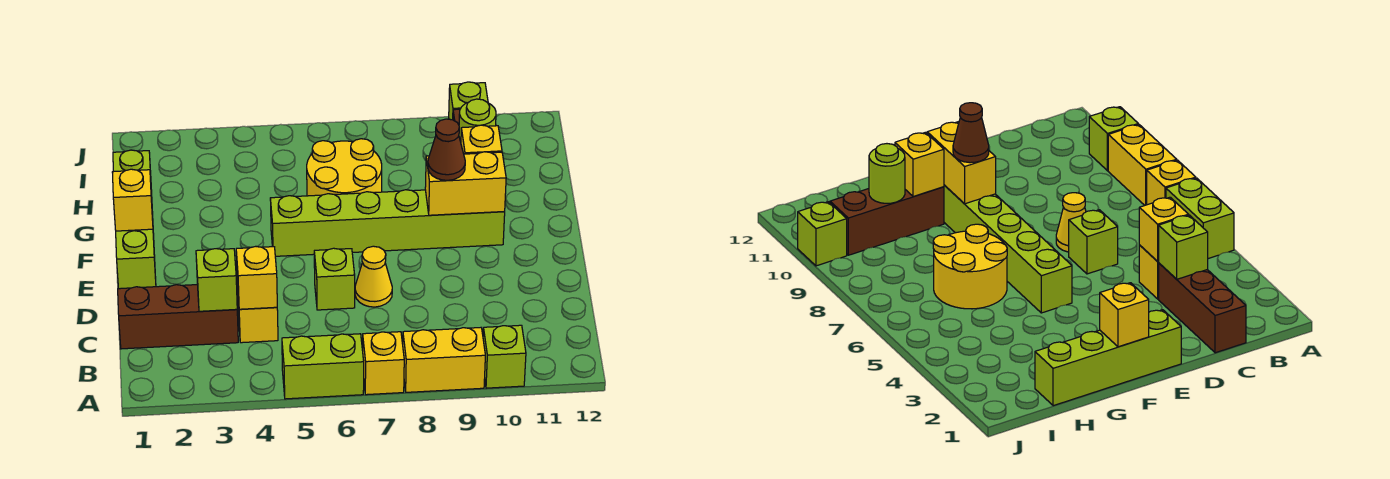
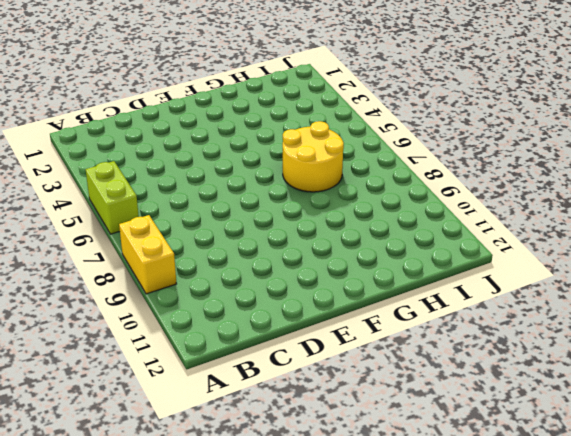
none -> yellow 1x1 brick [363,332,404,395]
none -> lime 1x1 brick [483,325,526,388]
none -> brown 1x3 brick [118,285,238,349]

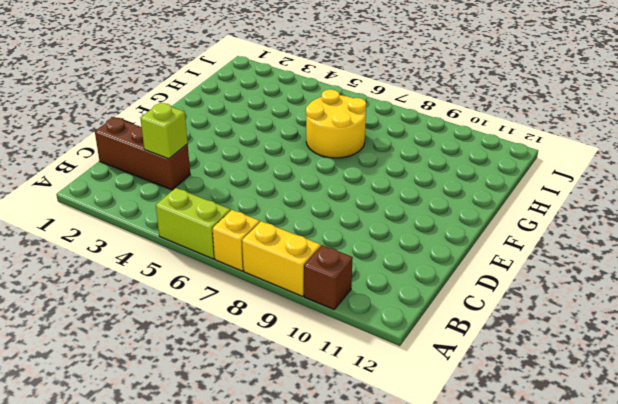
brown 1x1 brick [304,245,353,310] -> lime 1x1 brick [483,325,526,388]
none -> yellow 1x1 brick [237,285,278,343]
none -> lime 1x1 brick [314,248,355,310]
none -> yellow 1x1 cone [355,246,392,307]

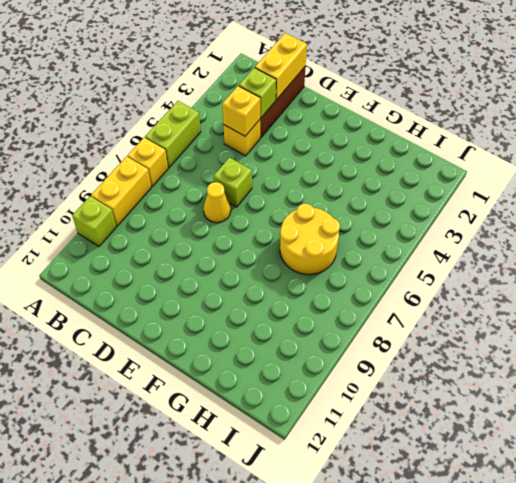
yellow 1x2 brick [255,33,307,100] -> yellow 1x2 brick moved to [425,152,506,215]
none -> lime 1x4 brick [113,150,156,289]
none -> lime 1x6 brick [270,190,505,256]
none -> brown 1x3 brick [830,187,944,255]

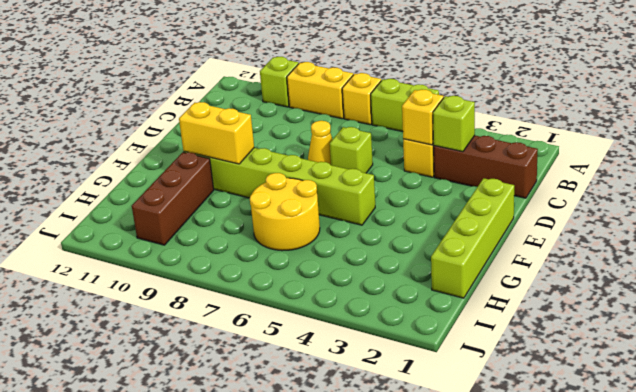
none -> lime 1x1 brick [449,82,488,120]
none -> yellow 1x1 brick [112,169,153,231]
none -> yellow 1x1 brick [461,125,502,154]

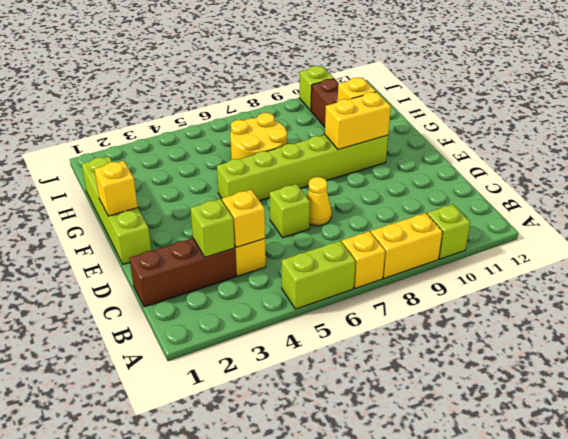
none -> lime 1x1 round brick [459,99,496,142]
none -> brown 1x1 cone [428,119,465,180]

